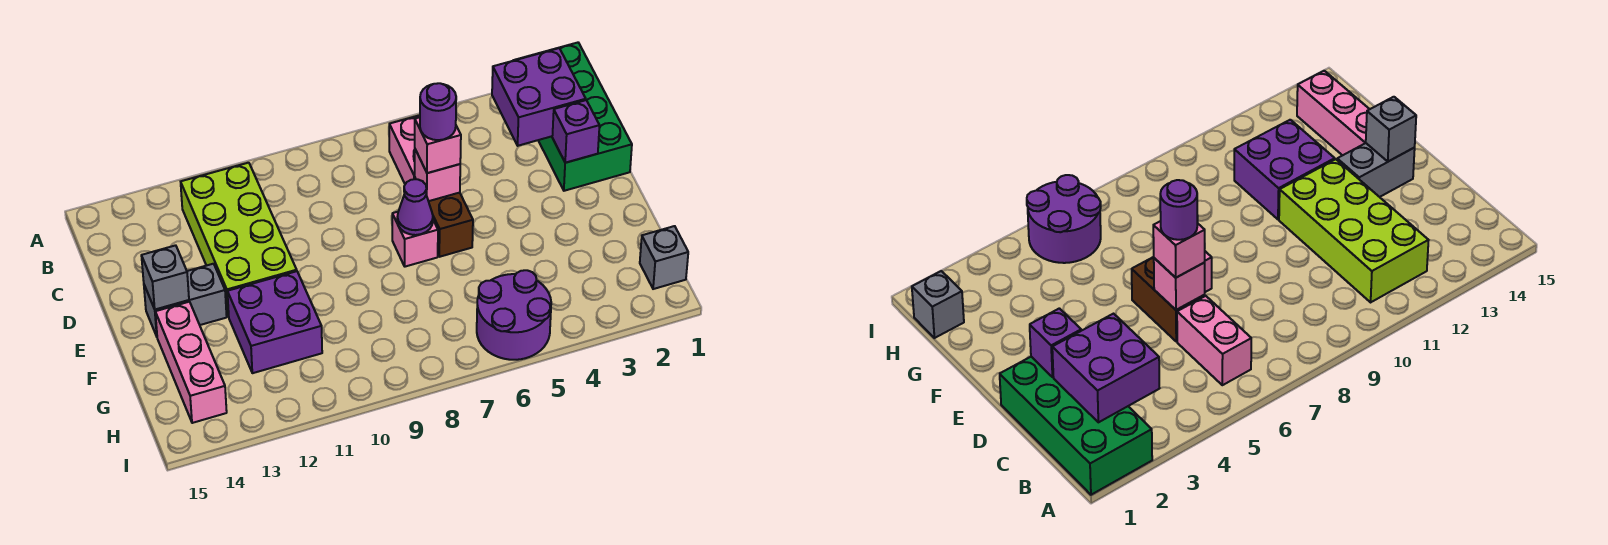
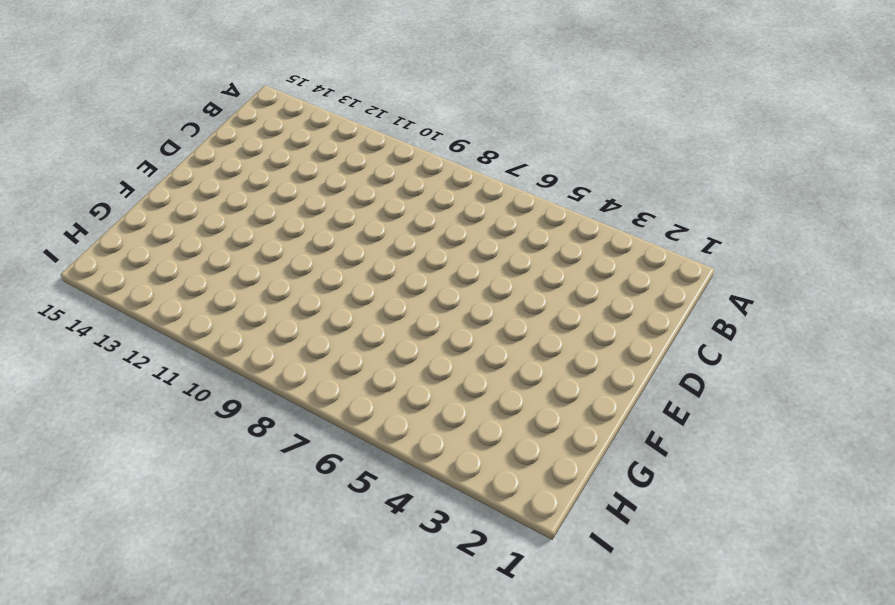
none -> green 2x4 brick [513,43,632,191]
none -> pink 1x2 brick [389,115,420,184]
none -> lime 2x4 brick [181,163,297,317]

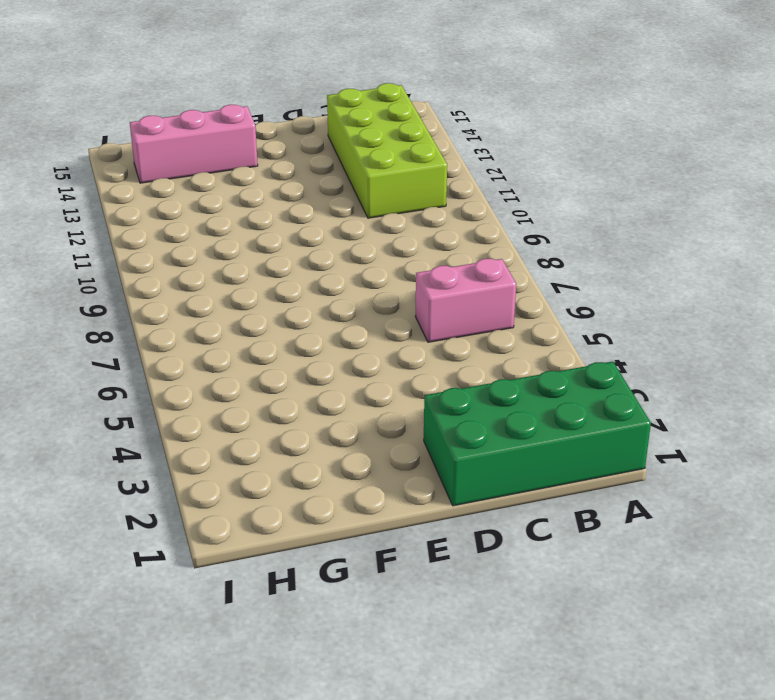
lime 2x4 brick [327,83,447,218] -> lime 2x4 brick turned to [181,163,297,317]
none -> brown 1x2 brick [415,178,473,257]
none -> pink 1x1 brick [392,212,438,267]
none -> grey 1x2 brick [144,264,227,336]

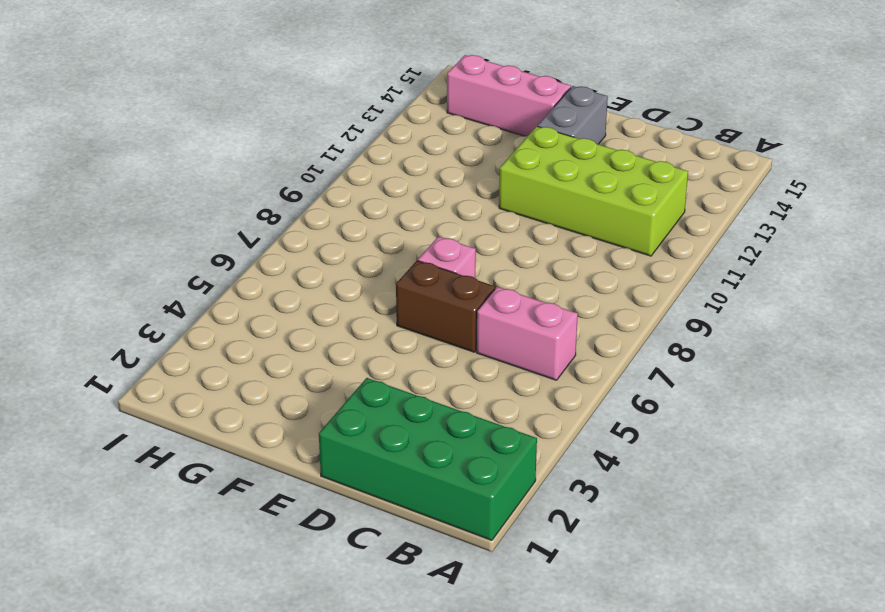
none -> purple 2x2 brick [227,271,322,373]
none -> grey 1x1 brick [640,226,688,289]
none -> purple 2x2 round brick [477,270,551,360]

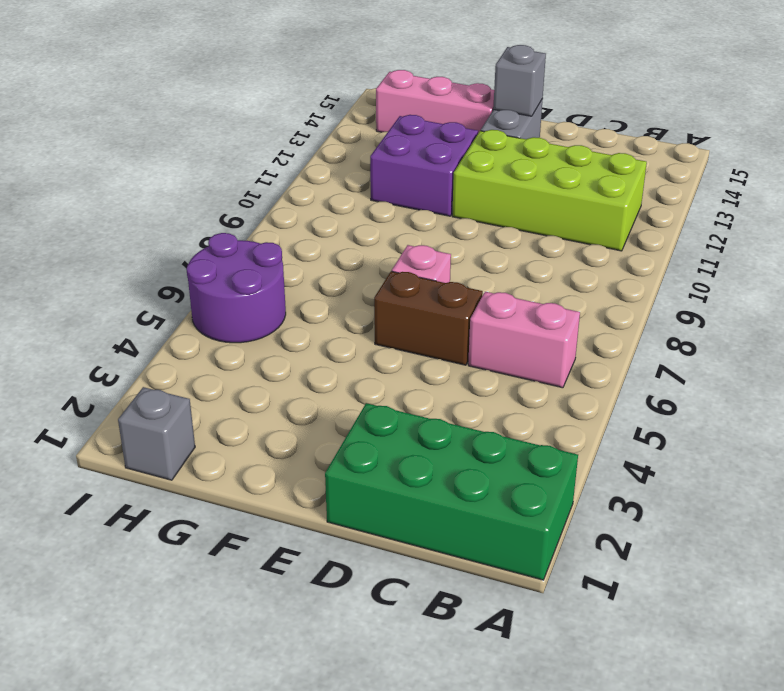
none -> purple 2x2 brick [492,48,586,146]
none -> purple 1x1 brick [552,100,600,163]
none -> pink 1x1 brick [415,150,460,201]

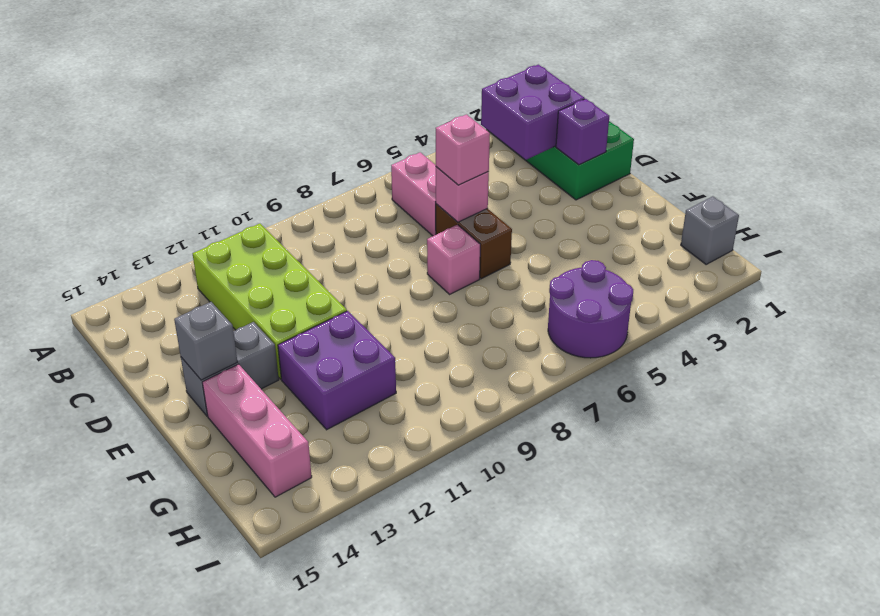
none -> purple 1x1 cone [397,179,433,235]
none -> purple 1x1 round brick [420,83,456,140]

